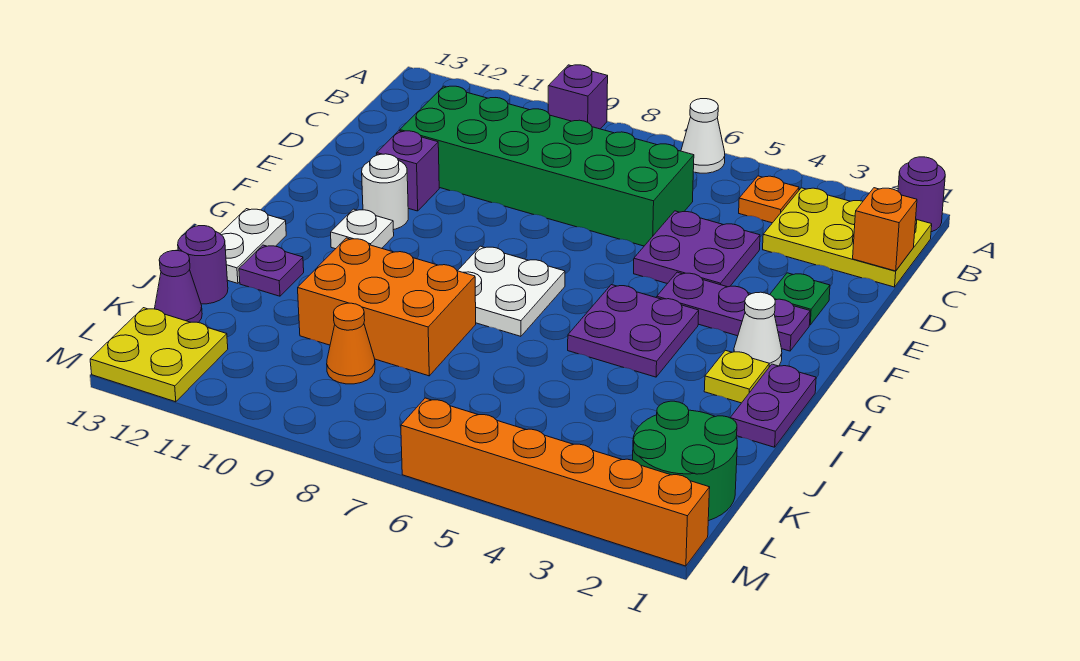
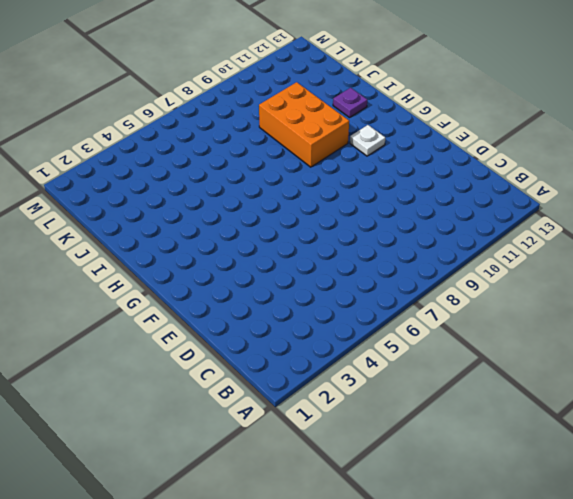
orange 2x3 brick [259,82,349,167] -> orange 2x3 brick turned to [298,238,476,376]
none -> purple 1x1 round brick [898,157,945,232]
none -> white 1x1 cone [681,99,725,173]
none -> purple 1x1 brick [548,65,608,129]

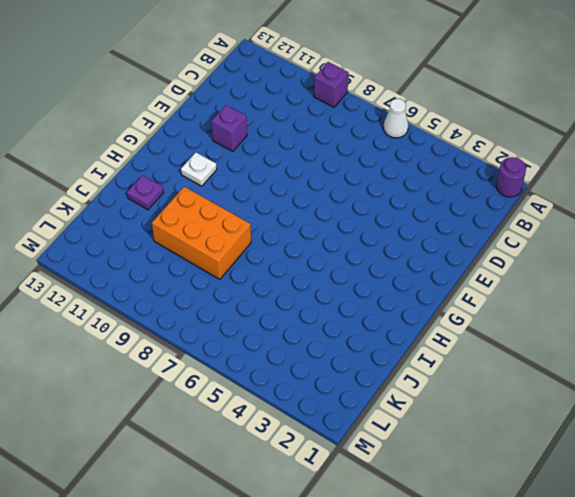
none -> yellow 2x3 plate [763,188,932,287]
none -> orange 1x1 plate [739,176,799,223]
none -> green 2x6 brick [400,86,694,246]

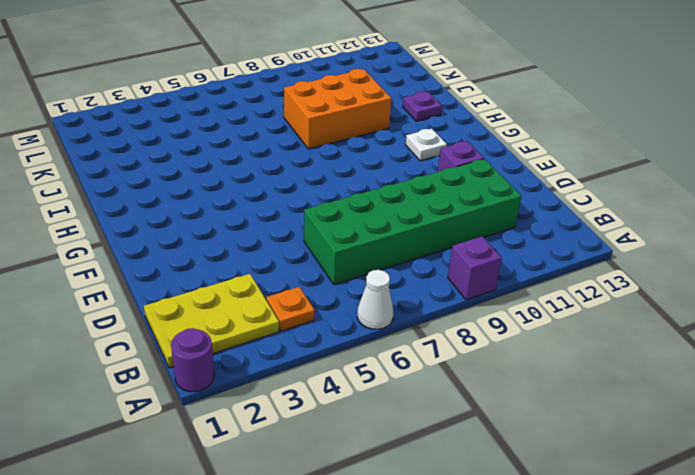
none -> purple 2x2 plate [634,211,760,287]
none -> green 1x1 plate [770,273,830,325]
none -> purple 1x3 plate [657,272,810,351]

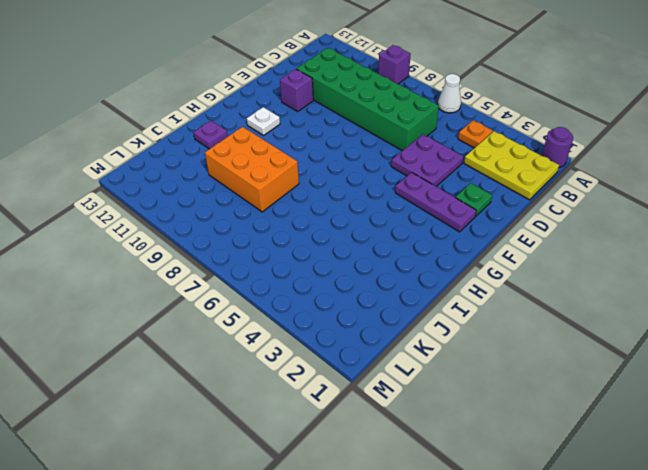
none -> white 1x1 round brick [362,154,408,230]
none -> white 1x1 cone [734,292,782,367]
none -> purple 2x2 plate [568,285,699,377]

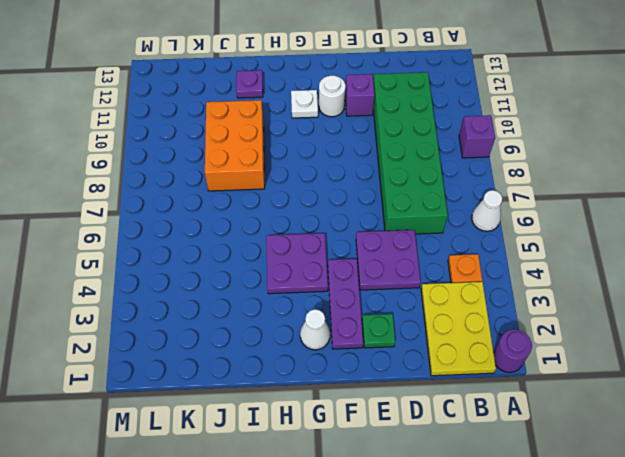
none -> white 2x2 plate [458,246,565,336]
none -> purple 1x2 plate [730,364,816,447]
none -> yellow 1x1 plate [704,350,769,403]

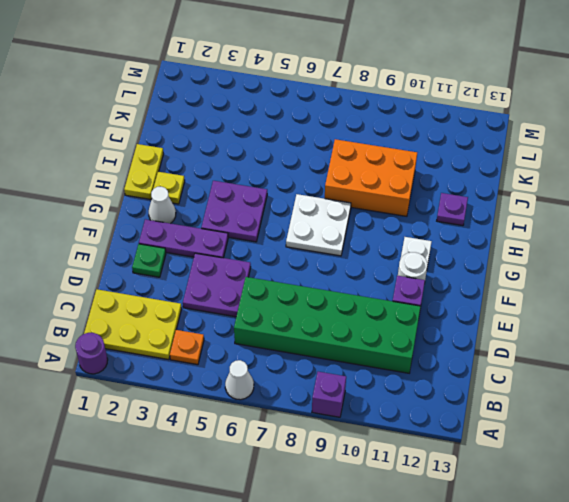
yellow 1x2 plate [124,144,163,199] -> purple 1x2 plate [730,364,816,447]
none -> white 1x2 plate [220,209,286,283]
none -> purple 1x1 round brick [178,226,228,304]
none -> green 2x2 round brick [633,401,737,521]

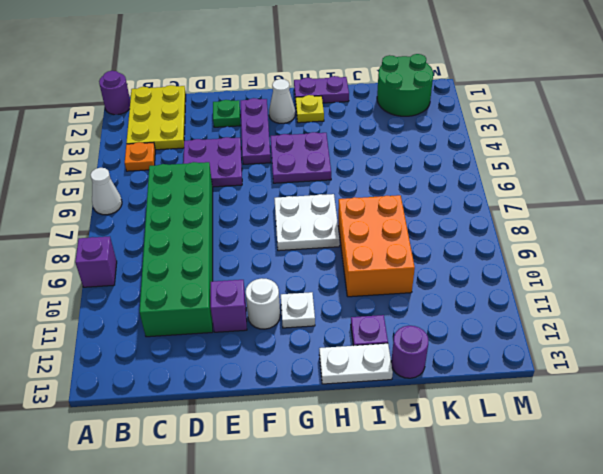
none -> orange 1x1 cone [327,303,375,384]
none -> purple 1x1 cone [155,251,202,323]
none -> yellow 2x2 plate [90,308,228,402]

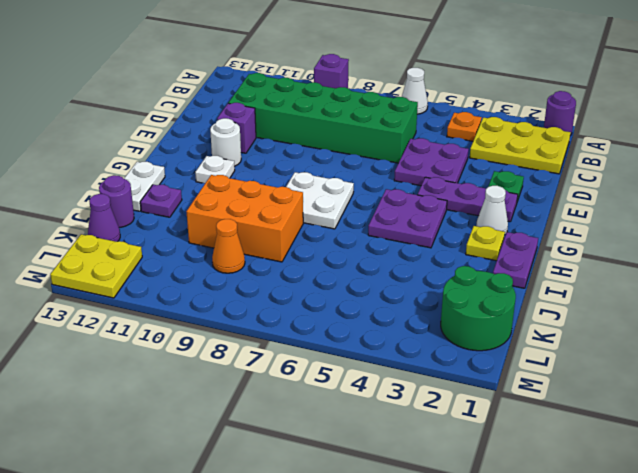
none -> orange 1x6 brick [401,398,710,566]
none -> orange 1x1 brick [853,188,917,271]

